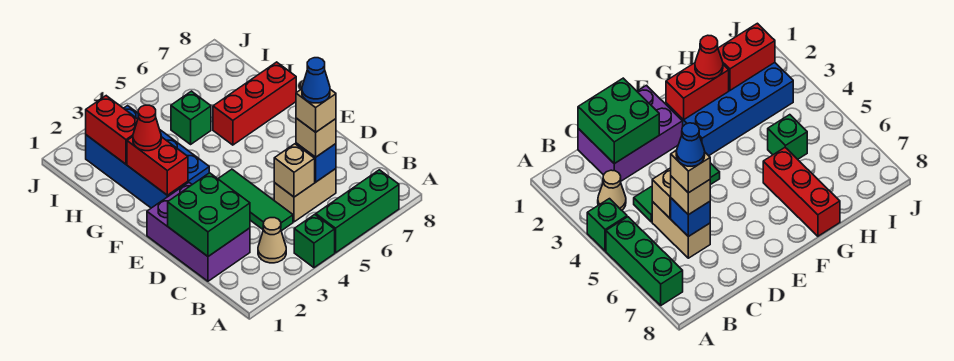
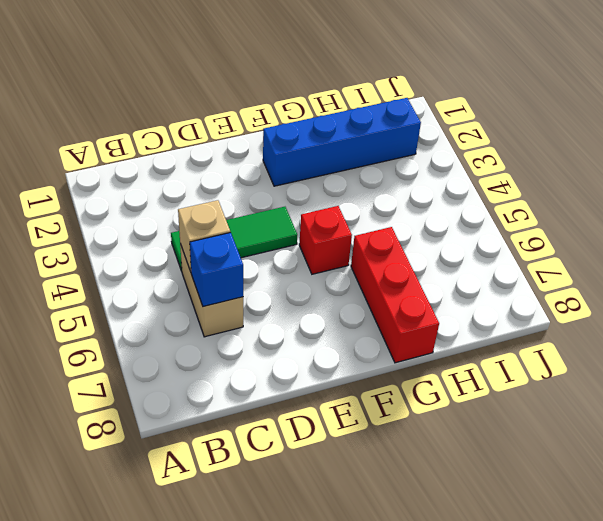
blue 1x4 brick [263,98,421,186] -> blue 2x4 brick [86,106,209,208]
red 1x1 brick [299,206,352,274] -> none
none -> green 1x1 brick [294,215,335,268]
none -> green 1x3 brick [316,170,399,253]
none -> tan 1x1 cone [258,218,286,263]

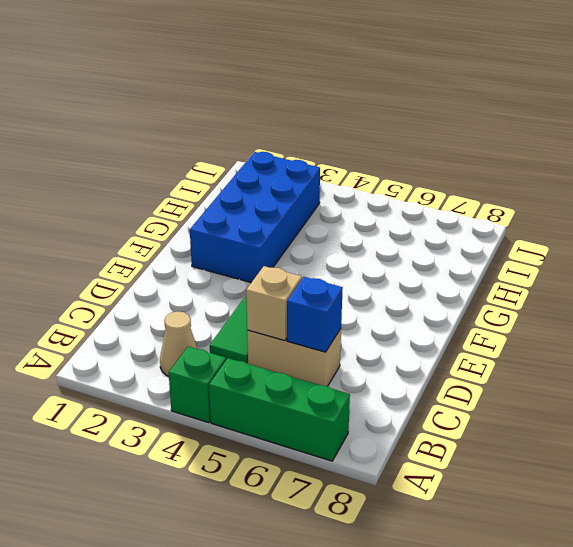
none -> purple 2x3 brick [147,182,250,281]
none -> red 1x3 brick [213,62,296,145]
none -> green 1x1 brick [171,91,211,144]

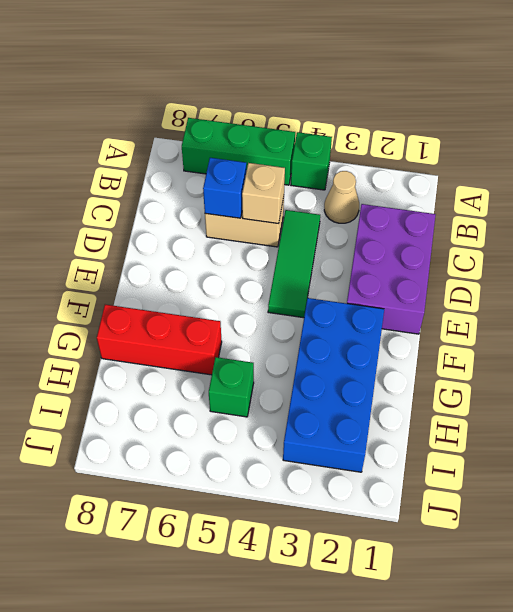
none -> green 2x2 brick [168,173,250,256]
none -> red 1x2 brick [127,137,188,195]
none -> red 1x2 brick [86,96,138,164]

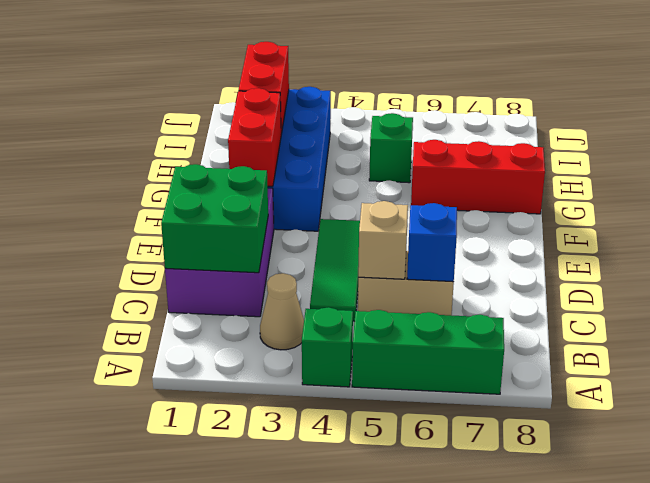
none -> tan 1x1 brick [296,118,336,157]
none -> red 1x1 cone [133,105,161,151]
none -> tan 1x1 brick [296,89,336,132]

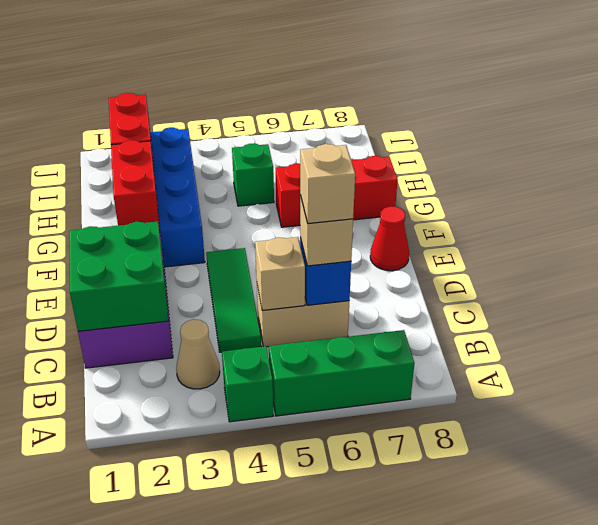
red 1x1 cone [370,206,409,271] -> red 1x1 cone moved to [133,105,161,151]
none -> blue 1x1 cone [302,58,330,103]

